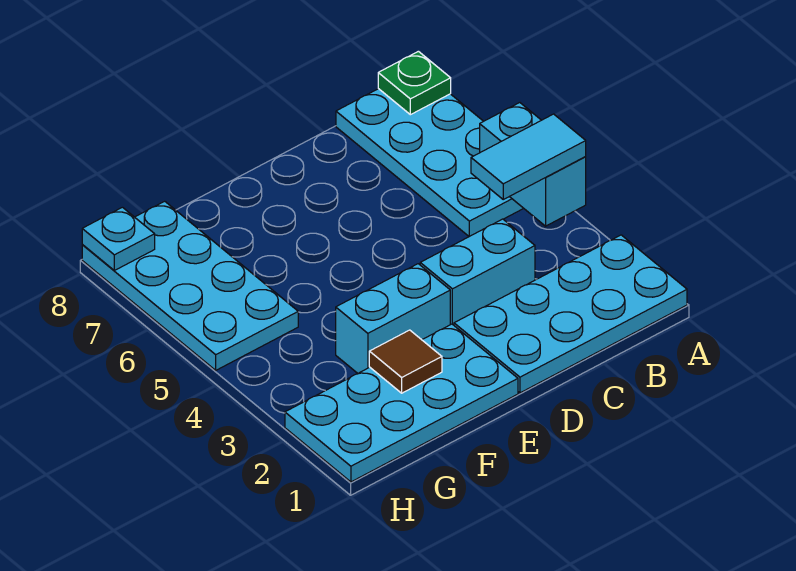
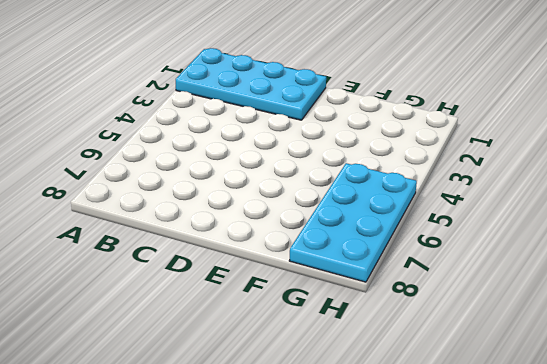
none -> cyan 2x4 plate [336,89,523,236]
none -> cyan 1x2 brick [420,219,535,325]

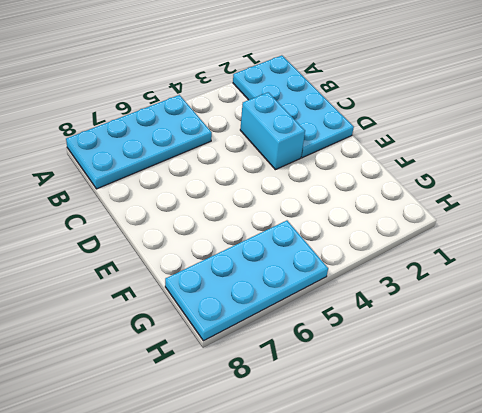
none -> cyan 2x4 plate [285,324,518,482]
none -> cyan 1x2 brick [336,264,450,373]

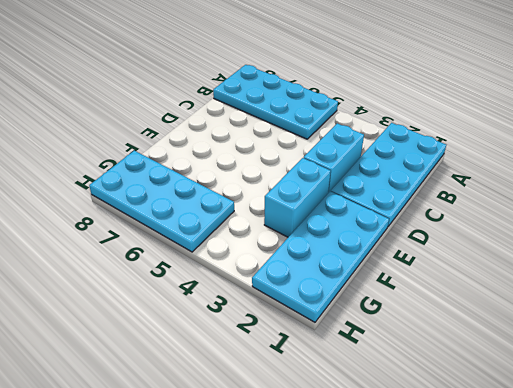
none -> cyan 1x2 brick [480,103,586,226]
none -> green 1x1 plate [378,51,451,115]

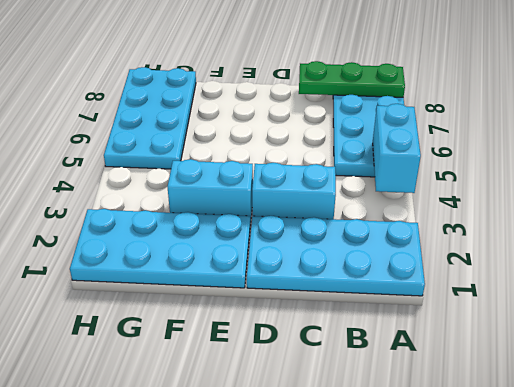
green 1x3 plate [299,61,405,97] -> green 1x1 plate [378,51,451,115]
none -> brown 1x1 tile [369,330,442,393]
none -> cyan 1x1 plate [82,207,155,270]

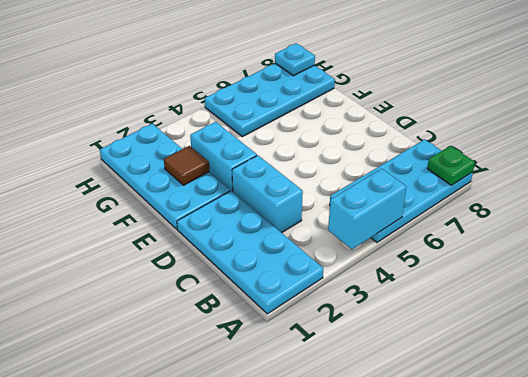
none -> cyan 1x2 tile [471,114,586,199]

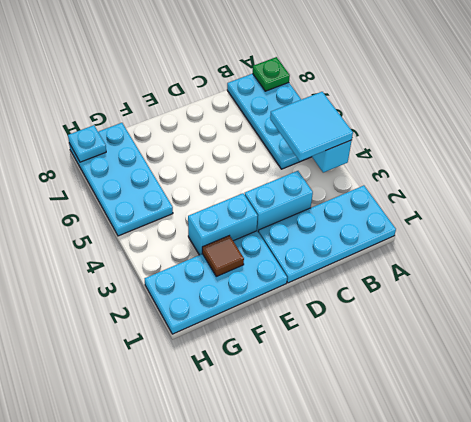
cyan 2x2 tile [270,92,353,161] -> cyan 1x2 tile [471,114,586,199]

